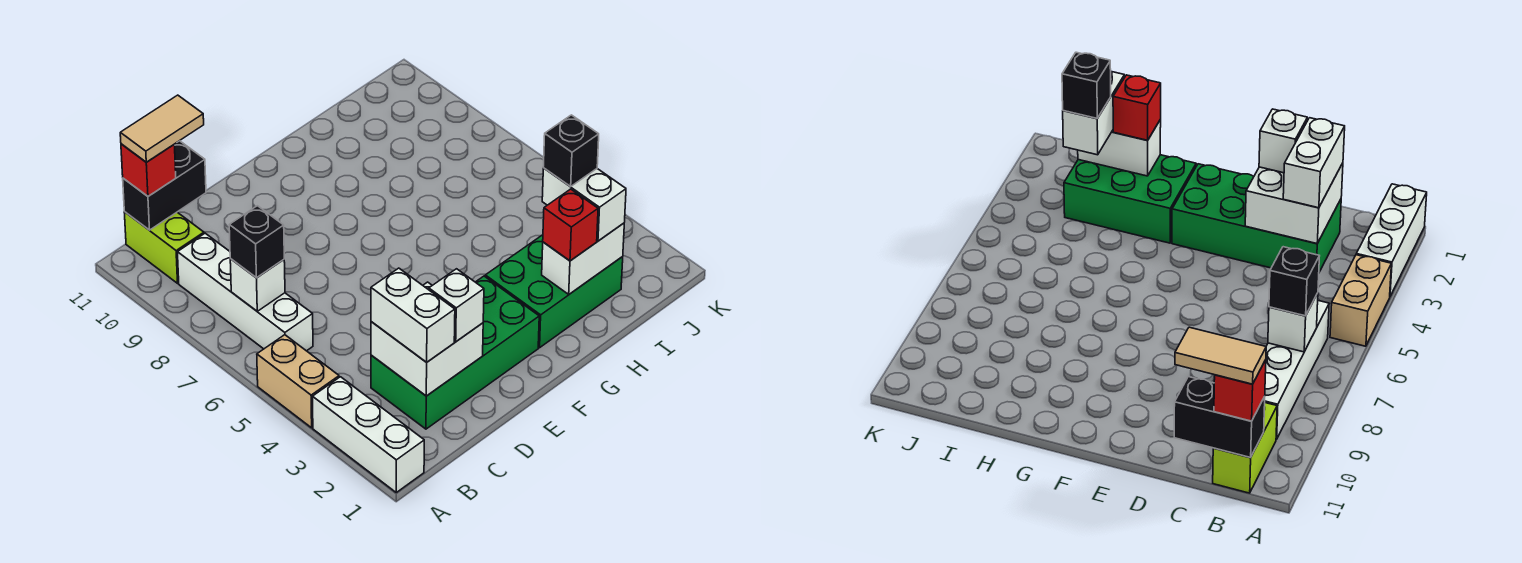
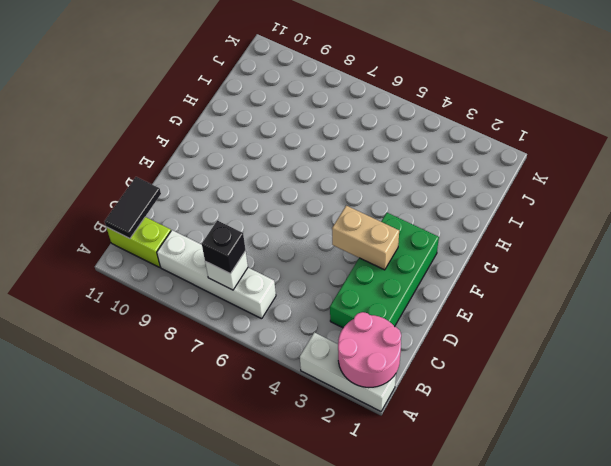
pink 2x2 round brick [338,312,401,388] -> none
black 1x2 tile [105,177,161,239] -> black 1x2 brick [123,141,206,230]
tan 1x2 brick [332,206,399,270] -> tan 1x2 brick moved to [257,335,339,428]
none -> green 2x3 brick [485,235,623,348]
none -> white 2x2 brick [371,282,483,396]
none -> white 1x2 brick [542,223,624,294]

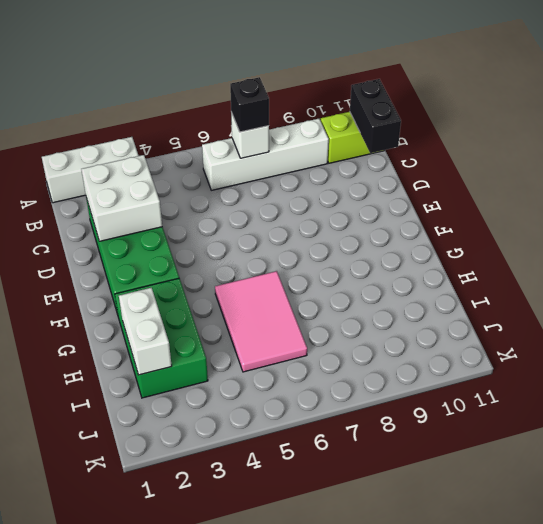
pink 2x3 tile [215,271,307,372] -> none
none -> tan 1x2 brick [257,335,339,428]
none -> red 1x1 brick [121,144,176,196]
none -> white 1x2 brick [371,268,455,362]

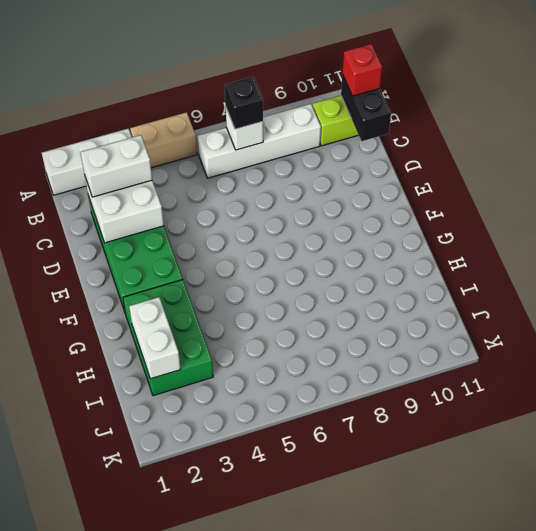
none -> white 1x1 brick [429,269,484,342]
none -> red 1x1 brick [543,189,598,261]
none -> white 1x2 brick [542,168,626,241]

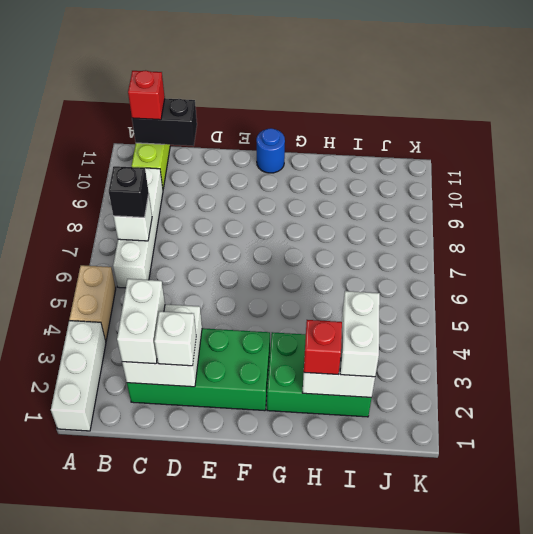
blue 1x1 round brick [256,128,285,173] -> none
none -> tan 1x2 tile [120,95,204,162]
none -> black 1x1 brick [543,115,599,187]

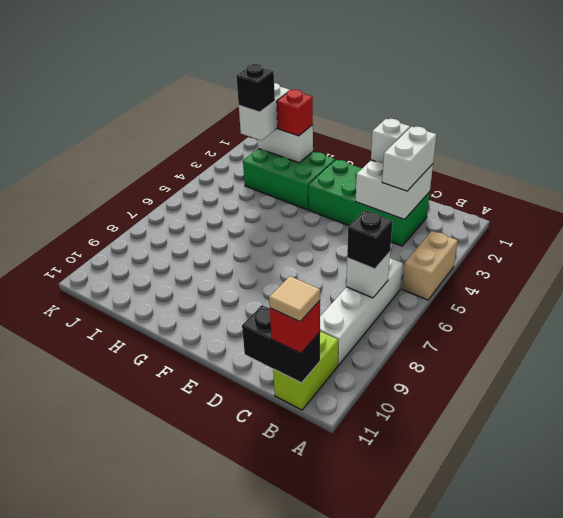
tan 1x1 tile [269,276,320,322] -> tan 1x2 tile [120,95,204,162]
none -> white 1x3 brick [313,377,424,492]

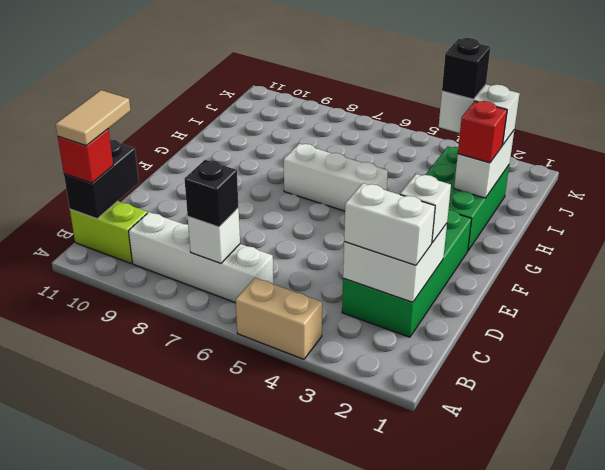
white 1x3 brick [284,144,388,211] -> white 1x3 brick moved to [313,377,424,492]

